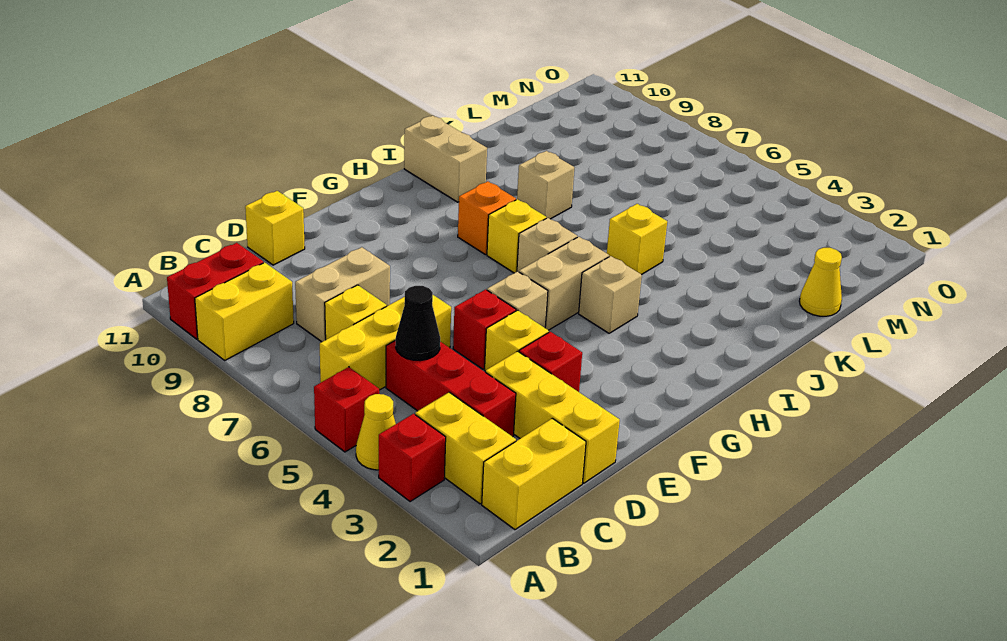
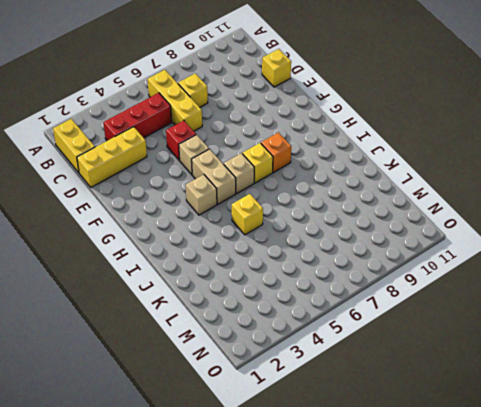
none -> red 1x1 brick [379,414,446,502]
none -> yellow 1x1 cone [356,394,396,470]
none -> red 1x1 brick [314,367,379,452]

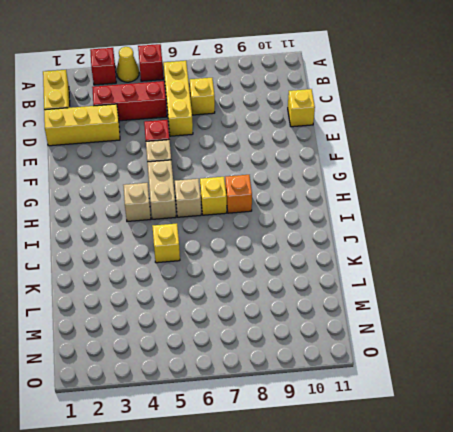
none -> yellow 1x2 brick [195,263,294,360]
none -> red 1x2 brick [167,243,263,339]
none -> yellow 1x2 brick [415,392,516,504]

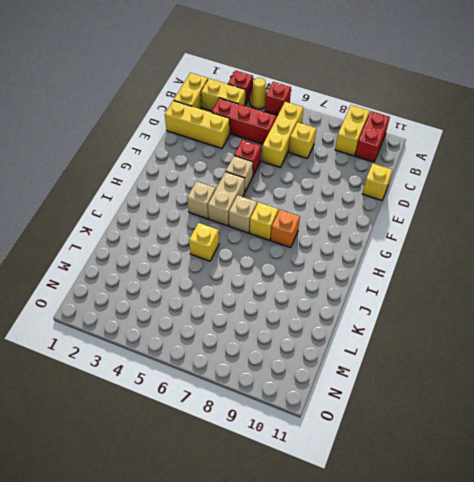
none -> tan 1x2 brick [295,247,390,342]
none -> red 1x1 brick [519,332,582,392]
none -> yellow 1x1 brick [485,310,549,371]

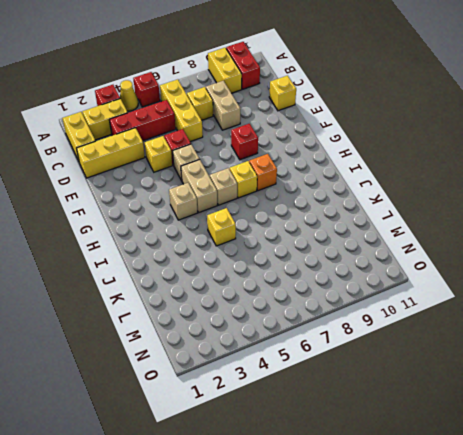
red 1x1 brick [231,123,258,160] -> red 1x1 brick moved to [519,332,582,392]
none -> tan 1x2 brick [404,116,487,202]
none -> tan 1x1 brick [517,151,574,219]
none -> yellow 1x1 cone [799,248,842,316]

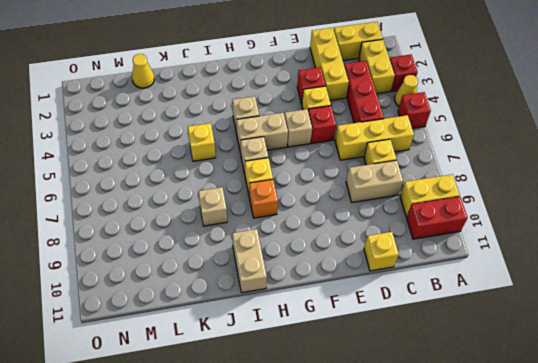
none -> black 1x1 cone [396,286,440,361]

